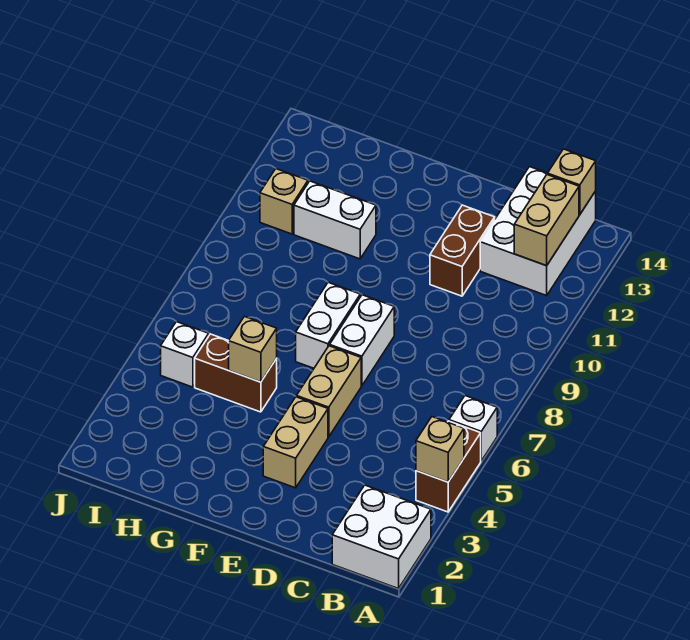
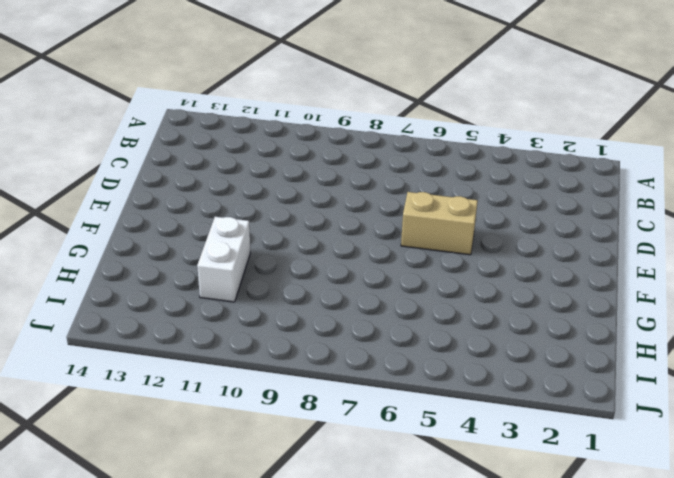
none -> white 2x2 brick [332,485,431,589]
none -> brown 1x2 brick [416,421,481,512]
none -> white 1x1 brick [449,396,497,461]

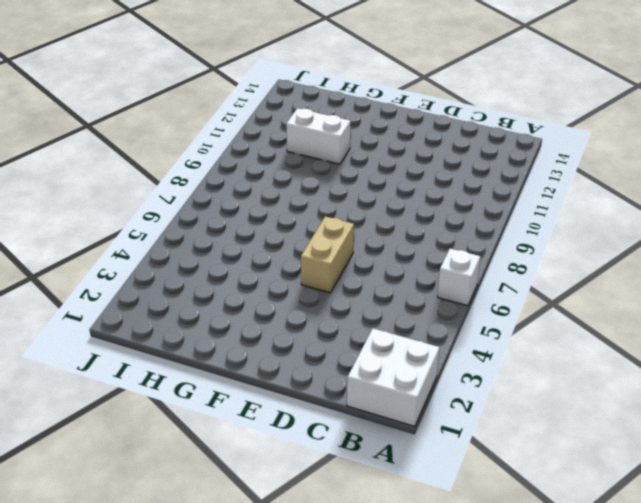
none -> brown 1x2 brick [416,421,481,512]
none -> white 2x3 brick [480,167,596,296]
none -> brown 1x2 brick [430,205,495,296]

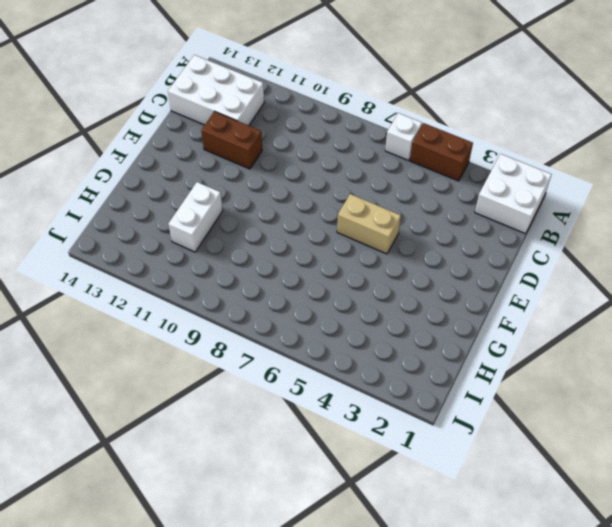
none -> tan 1x2 brick [263,397,328,488]
none -> white 1x2 brick [330,295,394,386]
none -> white 1x2 brick [296,282,360,368]

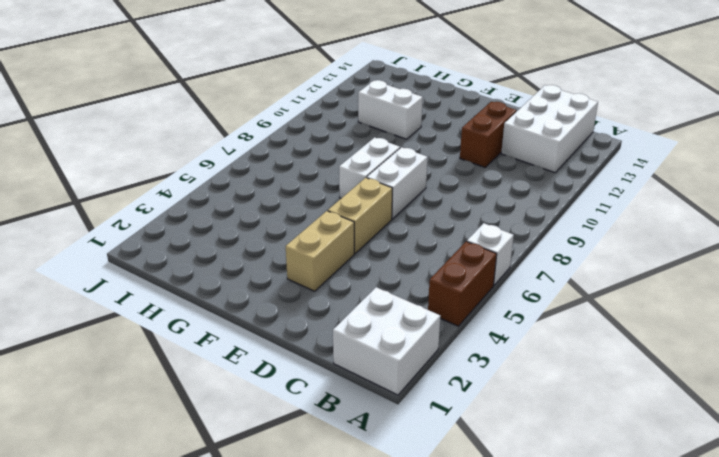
none -> brown 1x2 brick [195,334,277,412]
none -> white 1x1 brick [161,322,209,387]
none -> tan 1x1 brick [260,169,308,234]

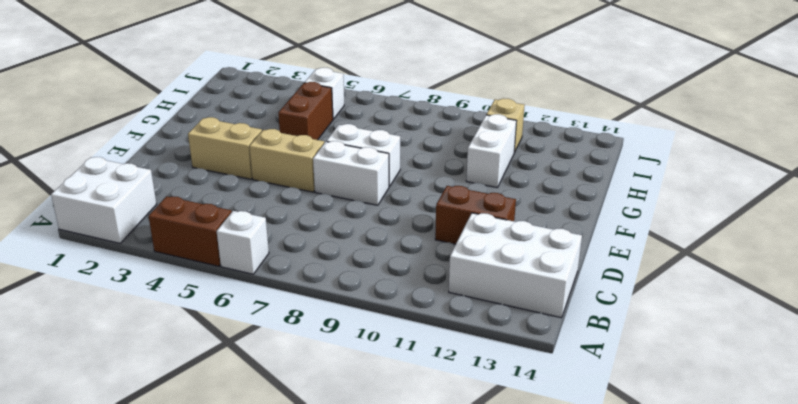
none -> tan 1x1 brick [416,417,464,482]
none -> tan 1x2 brick [514,175,579,266]
none -> tan 1x1 brick [548,149,596,215]

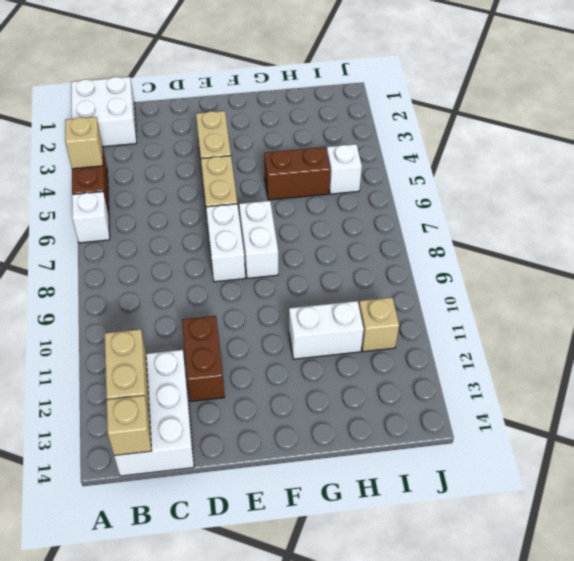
none -> tan 1x1 brick [229,317,277,382]

